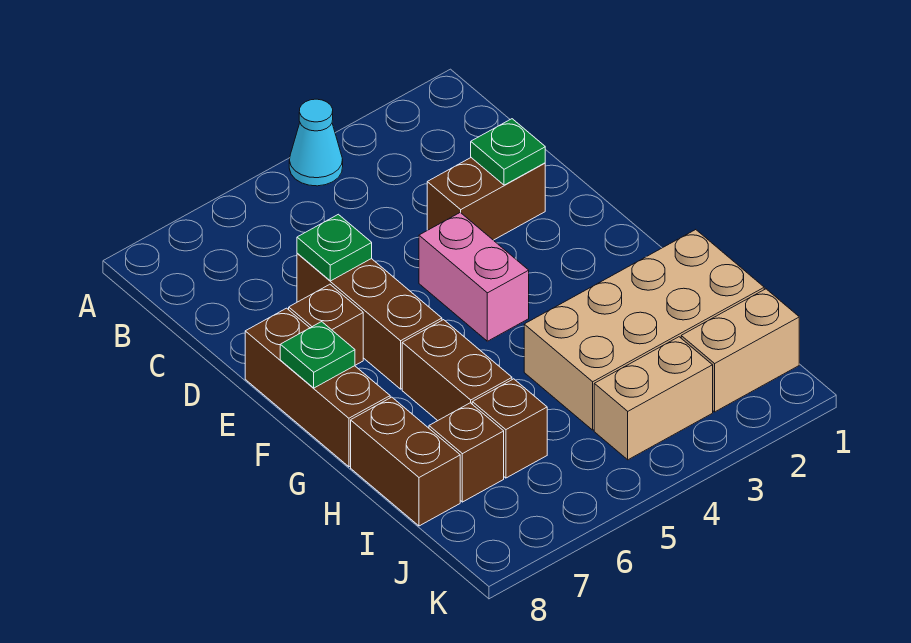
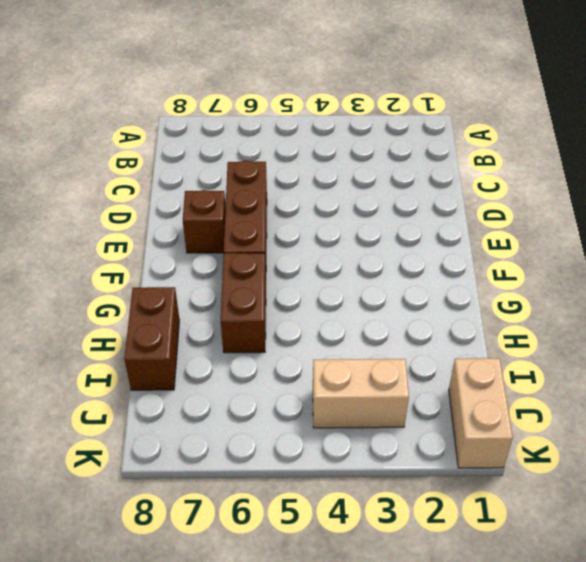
tan 1x2 brick [449,358,513,468] -> tan 1x2 brick turned to [681,289,799,412]
none -> cyan 1x1 cone [289,99,343,186]
none -> brown 1x2 brick [427,158,545,240]
none -> pink 1x2 brick [419,212,529,341]

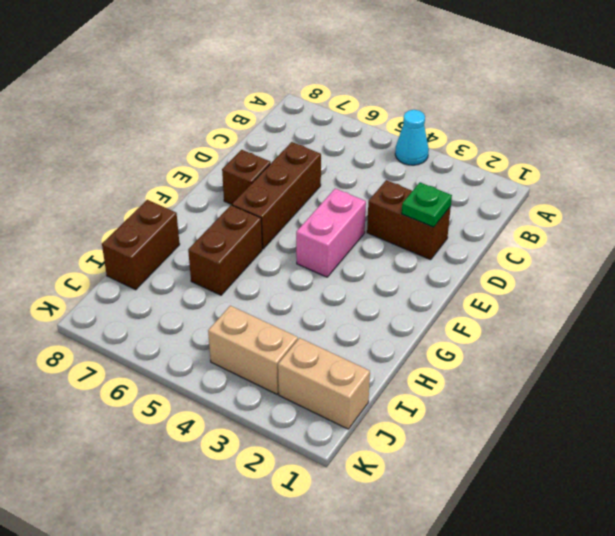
none -> brown 1x3 brick [245,308,390,467]
none -> tan 2x4 brick [524,230,764,430]
none -> brown 1x1 brick [472,379,547,478]

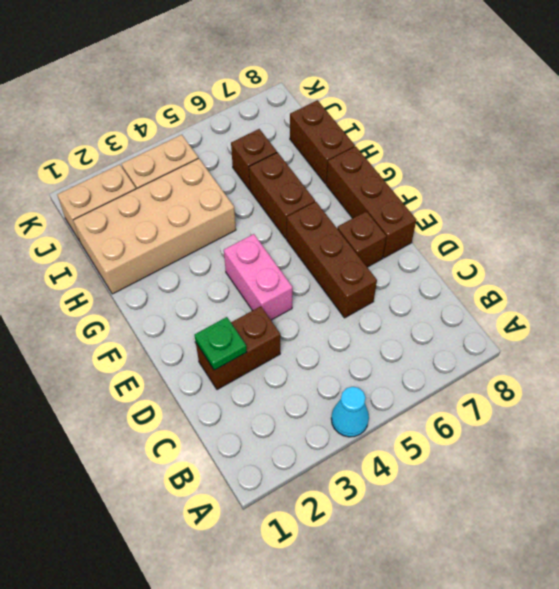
none -> brown 1x1 brick [429,403,504,502]
none -> green 1x1 plate [297,214,372,281]
none -> green 1x1 plate [280,322,355,388]

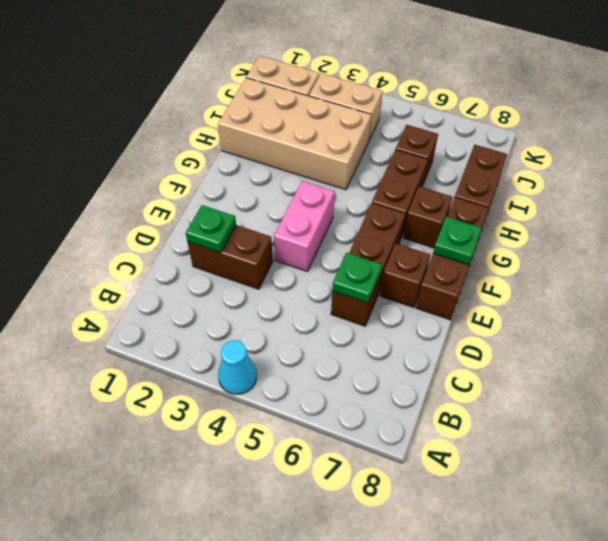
brown 1x1 brick [403,187,452,248] -> brown 1x1 brick moved to [429,403,504,502]

